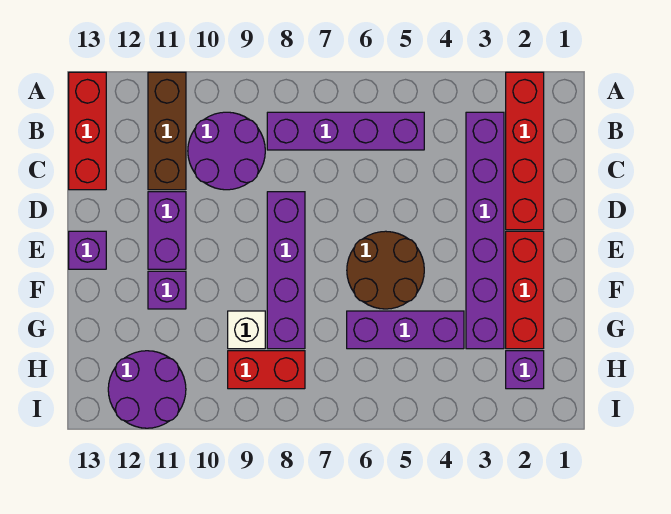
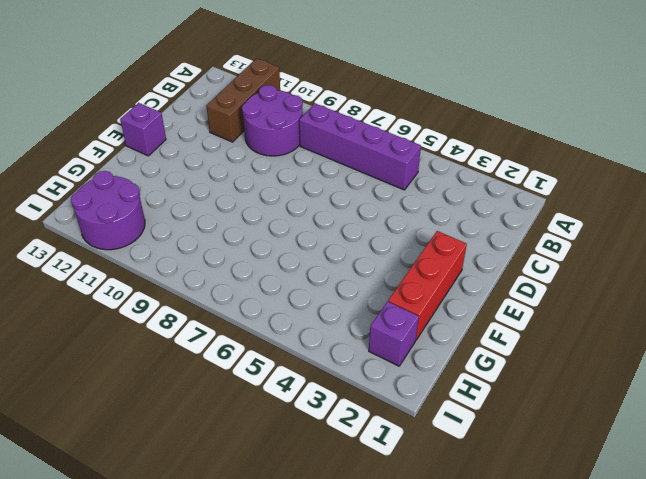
none -> red 1x4 brick [506,72,544,230]
none -> red 1x3 brick [69,72,106,190]
none -> purple 1x6 brick [466,112,504,349]

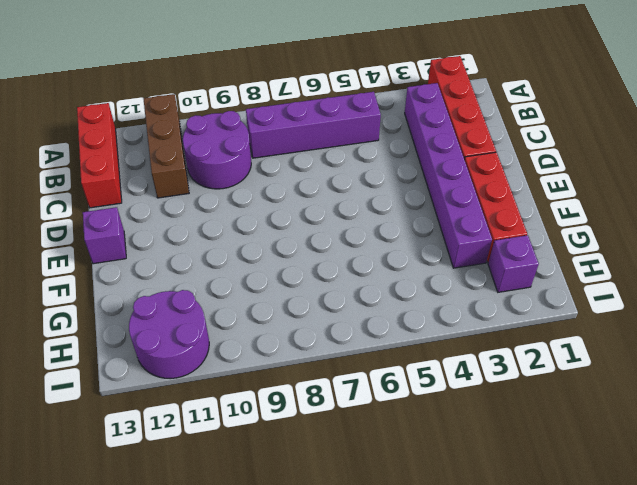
none -> purple 1x4 brick [267,192,305,349]
none -> purple 1x2 brick [148,192,186,269]
none -> brown 2x2 round brick [347,231,424,309]

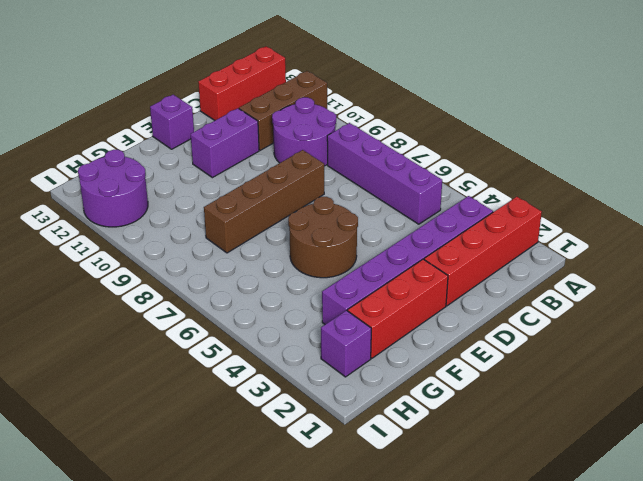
brown 1x4 brick [204,150,324,253] -> purple 1x4 brick [267,192,305,349]
none -> purple 1x1 brick [148,271,186,309]
none -> purple 1x3 brick [347,311,464,349]
none -> white 1x1 brick [228,311,265,349]

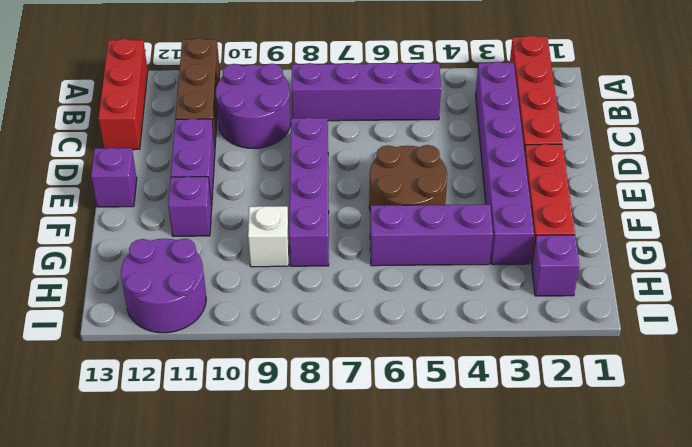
none -> red 1x2 brick [228,351,305,389]

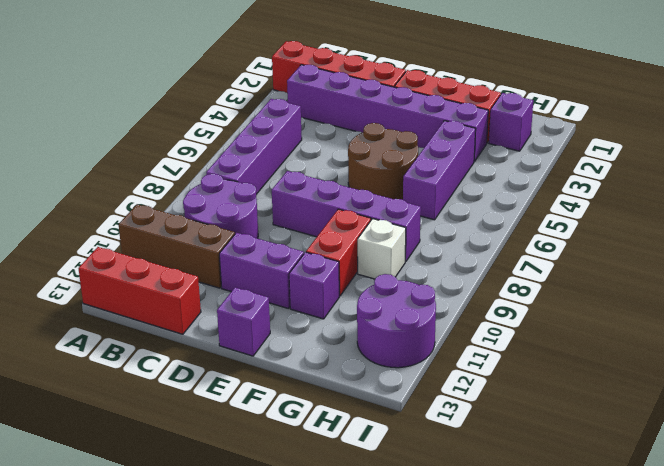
red 1x2 brick [306,209,371,296] -> red 1x2 brick moved to [228,351,305,389]

